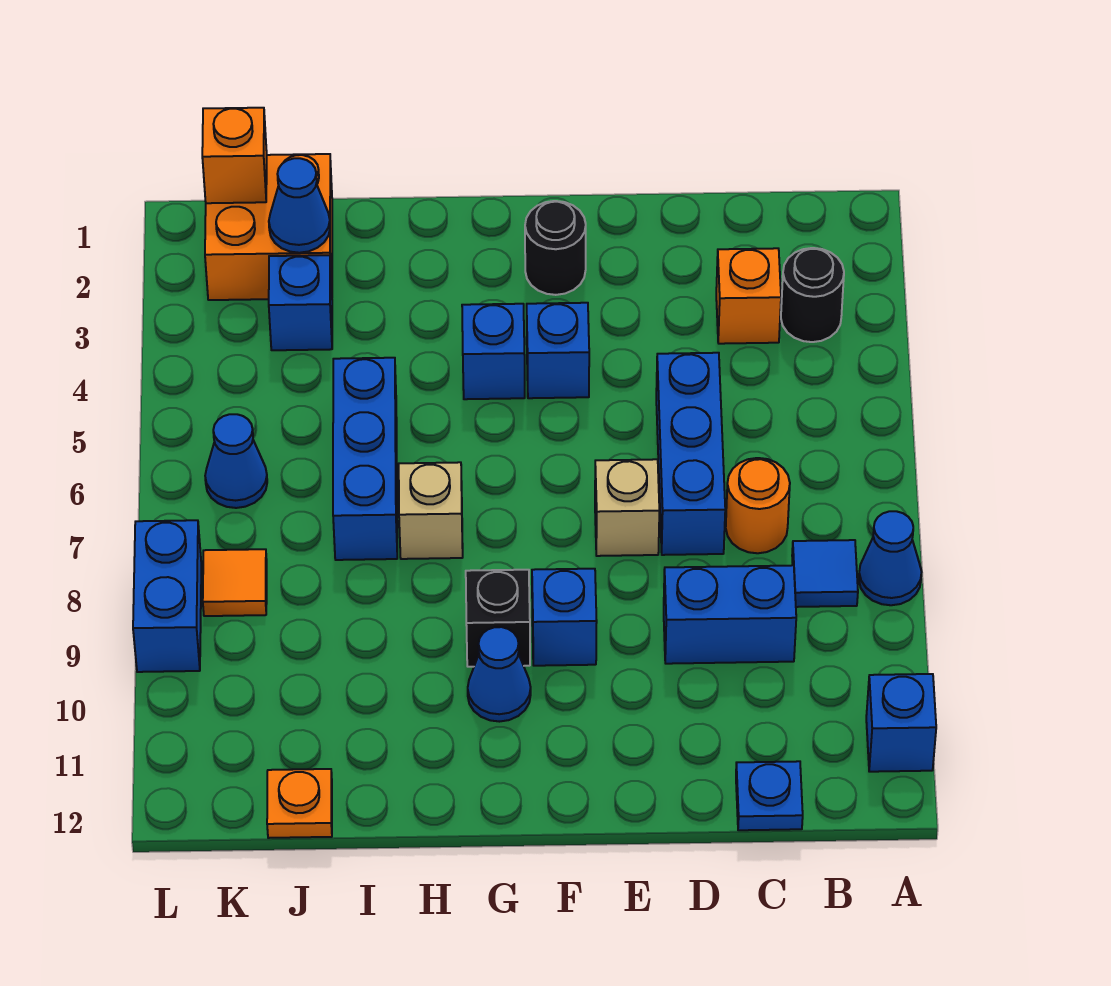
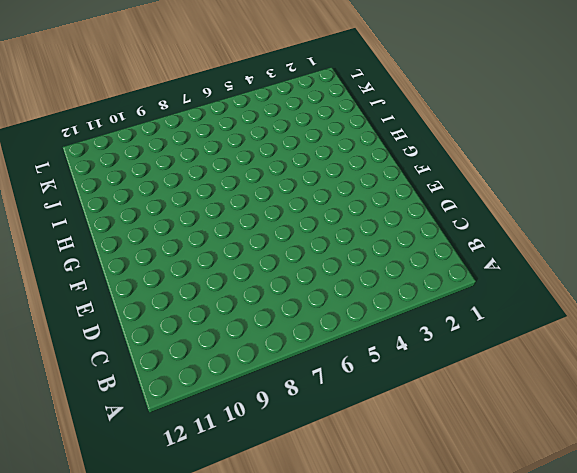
none -> blue 1x1 cone [859,511,922,605]
none -> blue 1x1 brick [866,674,936,772]
none -> black 1x1 round brick [781,248,844,342]

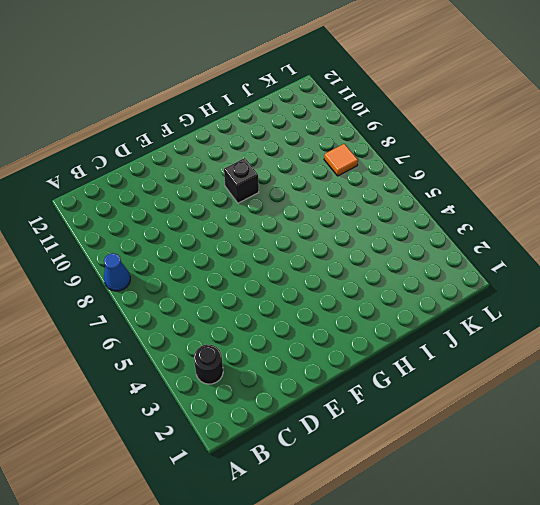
none -> blue 1x1 brick [866,674,936,772]
none -> blue 1x1 tile [792,540,858,607]
none -> orange 1x1 brick [716,248,781,344]

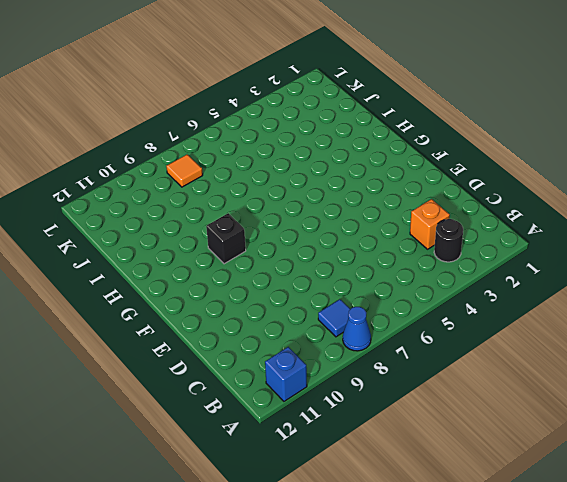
none -> orange 1x1 round brick [726,458,790,553]
none -> blue 1x2 brick [664,565,796,664]
none -> blue 1x1 plate [736,761,803,830]

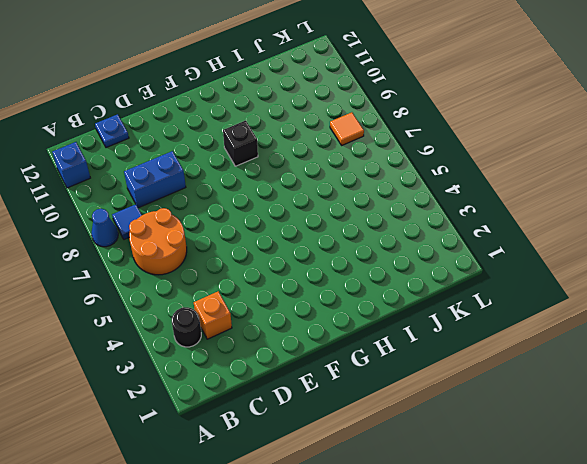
orange 2x2 round brick [129,208,187,275] -> orange 1x1 round brick [726,458,790,553]
none -> blue 1x3 brick [656,353,725,555]
none -> tan 1x1 brick [595,459,659,556]
none -> black 1x1 round brick [525,201,586,295]

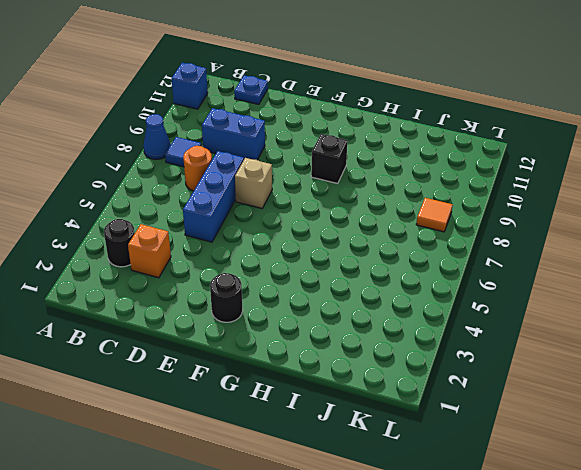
none -> blue 1x1 brick [527,303,589,398]
none -> blue 1x1 brick [532,569,597,666]
none -> blue 1x1 brick [462,304,525,399]

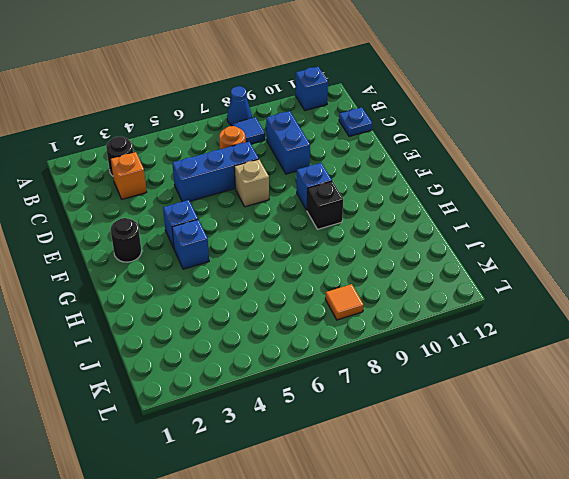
none -> blue 1x1 cone [468,627,531,722]
none -> tan 1x1 brick [399,462,463,559]
none -> blue 1x3 brick [333,358,397,560]

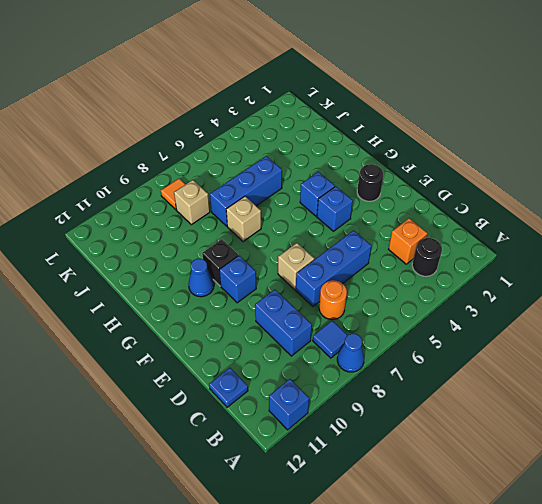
tan 1x1 brick [174,180,210,225] -> none
none -> orange 2x2 brick [205,154,332,300]
none -> blue 1x1 brick [269,255,332,350]
none -> orange 1x1 plate [267,769,332,838]

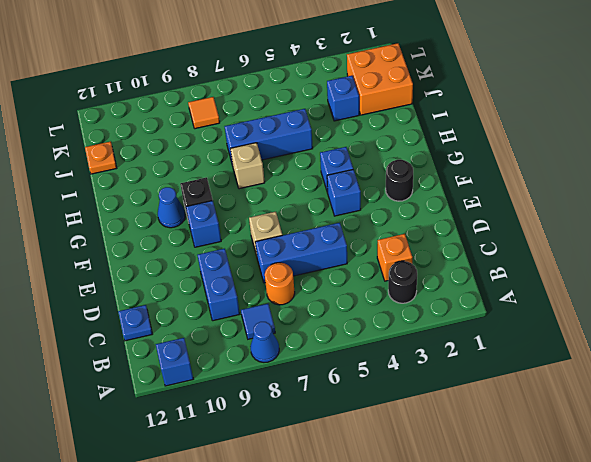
none -> blue 1x1 cone [205,414,267,508]
none -> blue 1x2 brick [133,520,201,672]
none -> blue 1x1 cone [269,158,330,253]

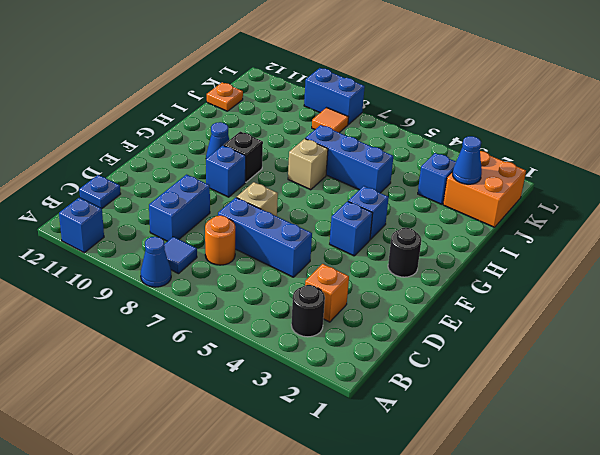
none -> blue 1x1 cone [205,414,267,508]
none -> orange 1x1 brick [202,108,267,203]

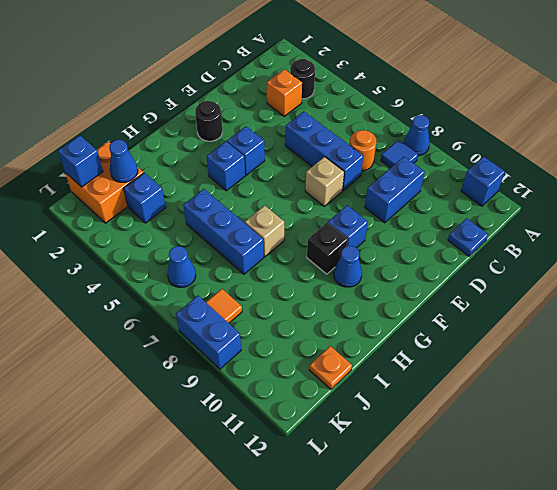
blue 1x1 brick [58,135,103,187] -> orange 1x1 brick [202,108,267,203]

